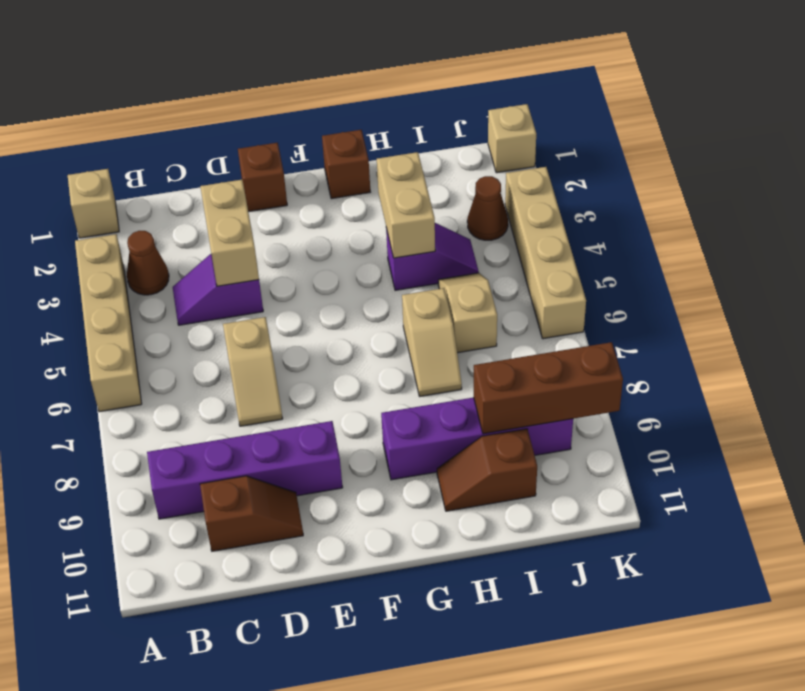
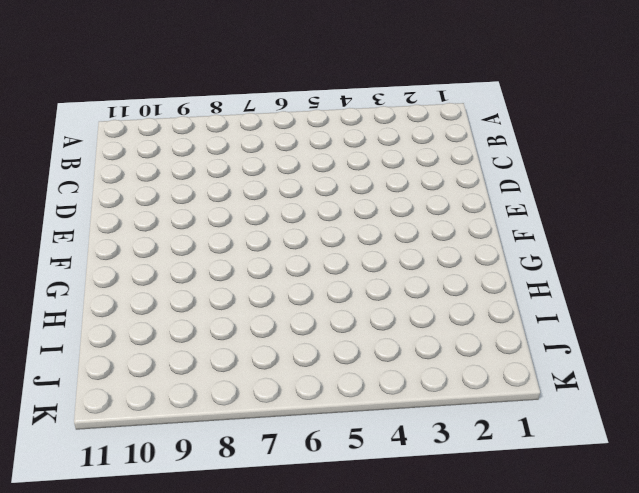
none -> tan 1x1 brick [68,169,119,238]
none -> tan 1x4 brick [75,234,142,412]
none -> brown 1x1 cone [127,231,169,295]

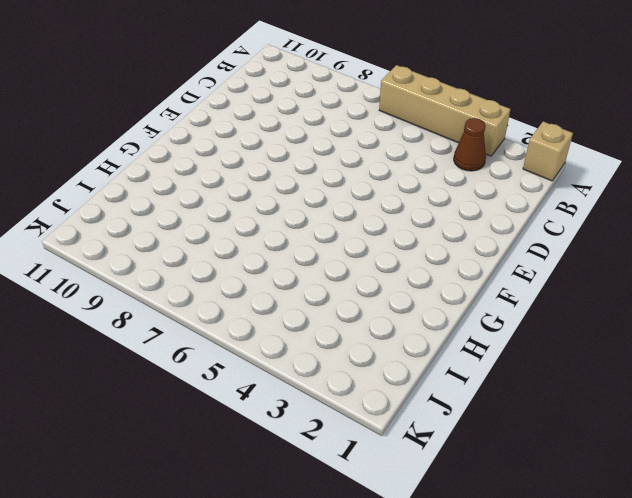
none -> purple 1x4 brick [147,421,343,519]
none -> purple 1x2 slope [173,254,263,325]
none -> brown 1x2 slope [200,476,303,551]

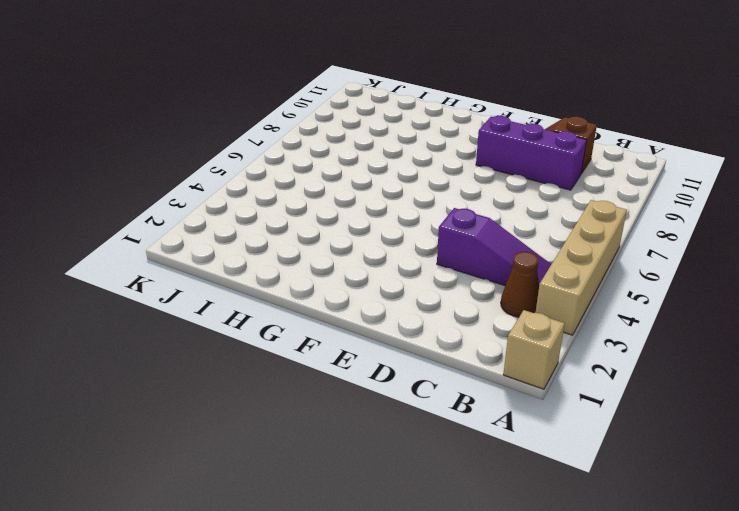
purple 1x3 slope [437,208,551,286] -> purple 1x2 slope [173,254,263,325]
purple 1x3 brick [476,116,587,190] -> purple 1x4 brick [147,421,343,519]
none -> tan 1x2 slope [223,317,283,426]
none -> brown 1x1 brick [238,143,287,212]
none -> brown 1x1 brick [322,130,370,199]

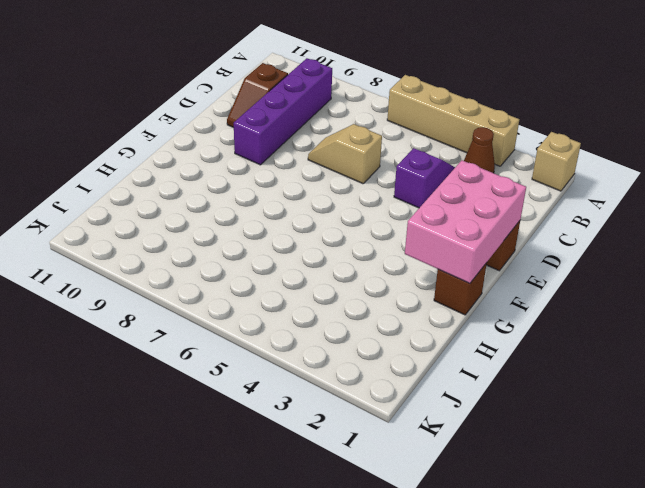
pink 2x3 brick [405,160,526,283] -> none
none -> purple 1x4 brick [381,397,573,480]
none -> purple 1x2 slope [386,223,479,290]
none -> tan 1x2 slope [402,288,462,396]

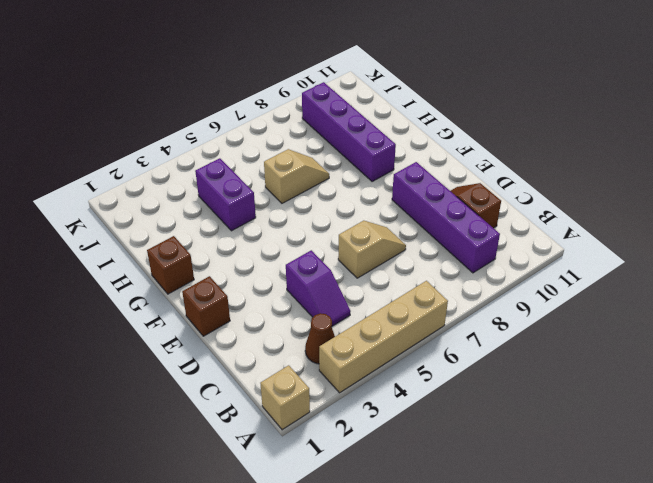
purple 1x2 brick [195,158,256,231] -> purple 1x2 slope [386,223,479,290]
none -> brown 1x2 slope [437,429,537,511]
none -> tan 1x2 slope [438,273,497,353]
none -> brown 1x1 cone [467,176,508,240]

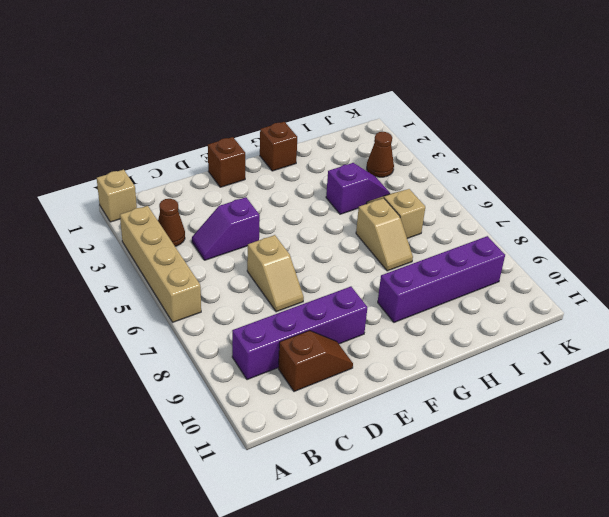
none -> brown 1x2 slope [437,429,537,511]
none -> tan 1x1 brick [488,104,536,173]
none -> tan 1x4 brick [505,167,586,339]

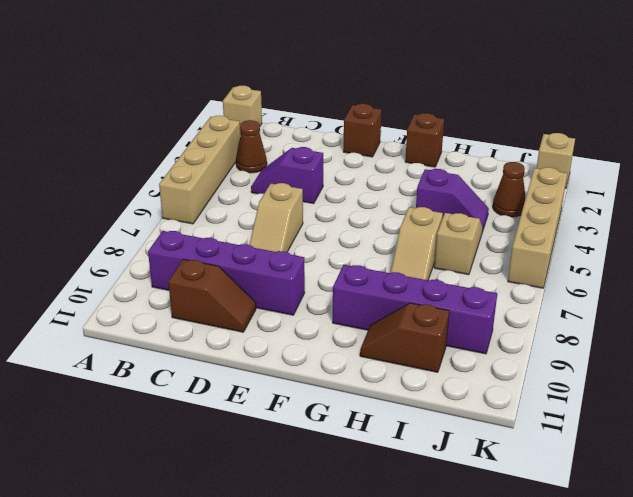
none -> tan 1x2 brick [200,180,259,286]
none -> tan 1x2 brick [377,152,435,258]
none -> brown 1x3 brick [474,342,623,434]

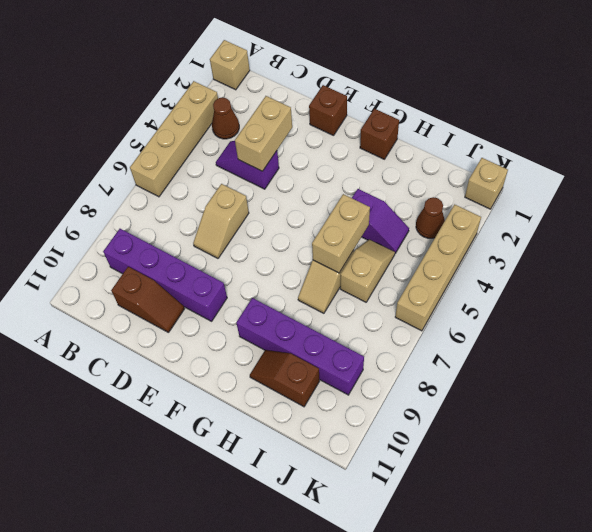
tan 1x2 brick [312,194,370,273] -> tan 1x2 brick moved to [377,152,435,258]
none -> brown 1x3 brick [474,342,623,434]

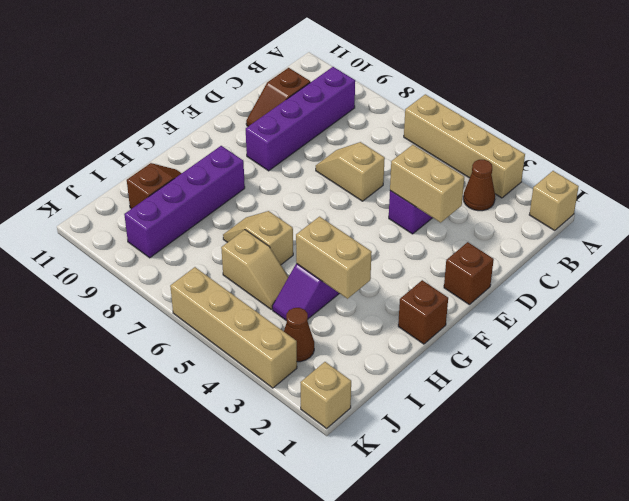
none -> brown 1x3 brick [474,342,623,434]

